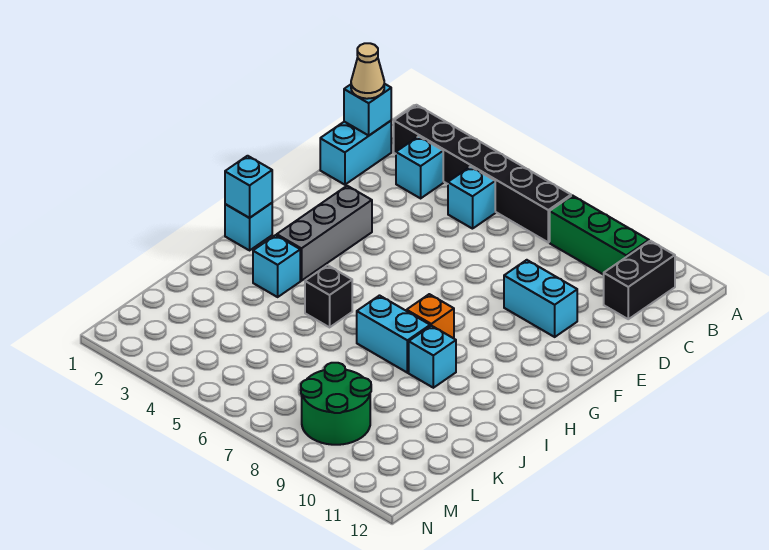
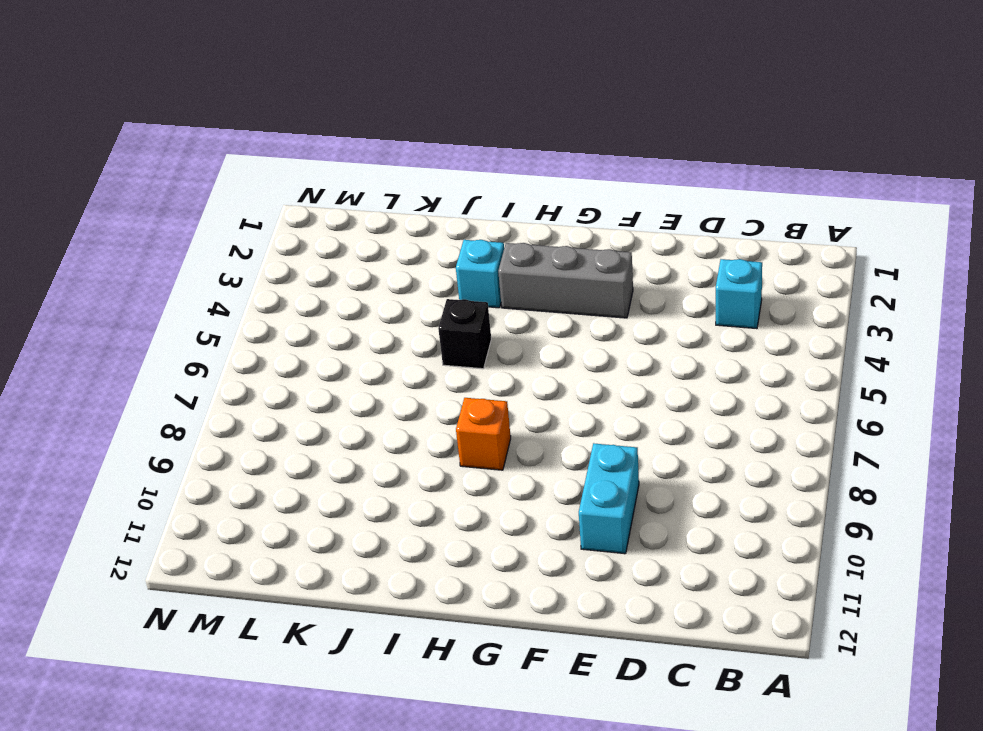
none -> black 1x6 brick [394,105,571,242]
none -> green 1x3 brick [550,195,649,275]
none -> black 1x2 brick [604,241,675,319]

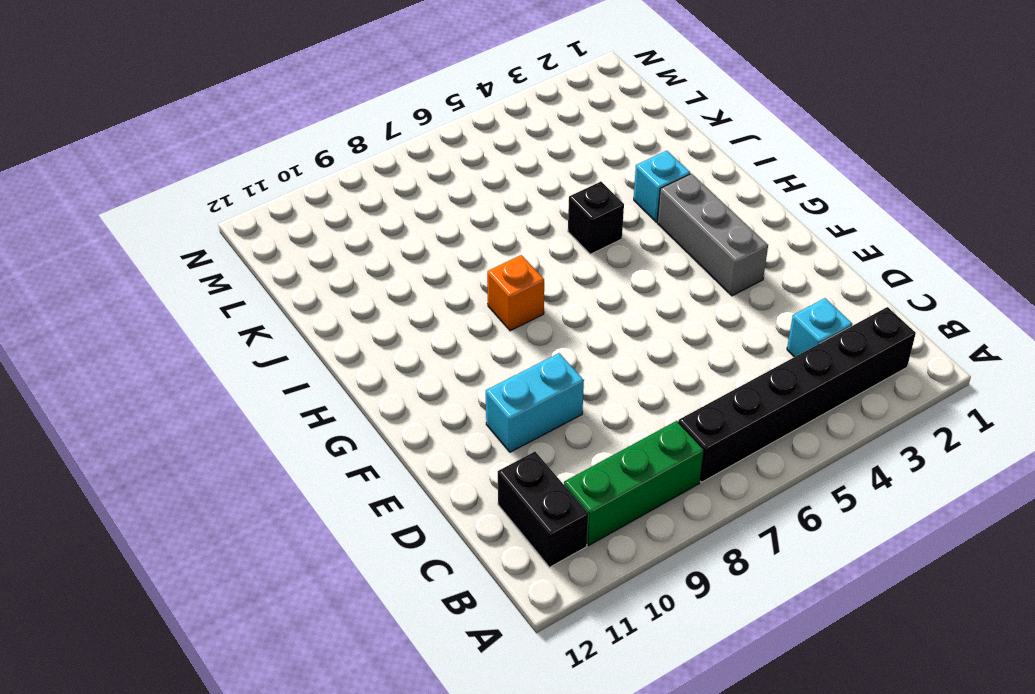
none -> cyan 1x2 brick [320,121,391,185]
none -> cyan 1x1 brick [448,167,495,229]
none -> cyan 1x1 brick [225,203,272,250]

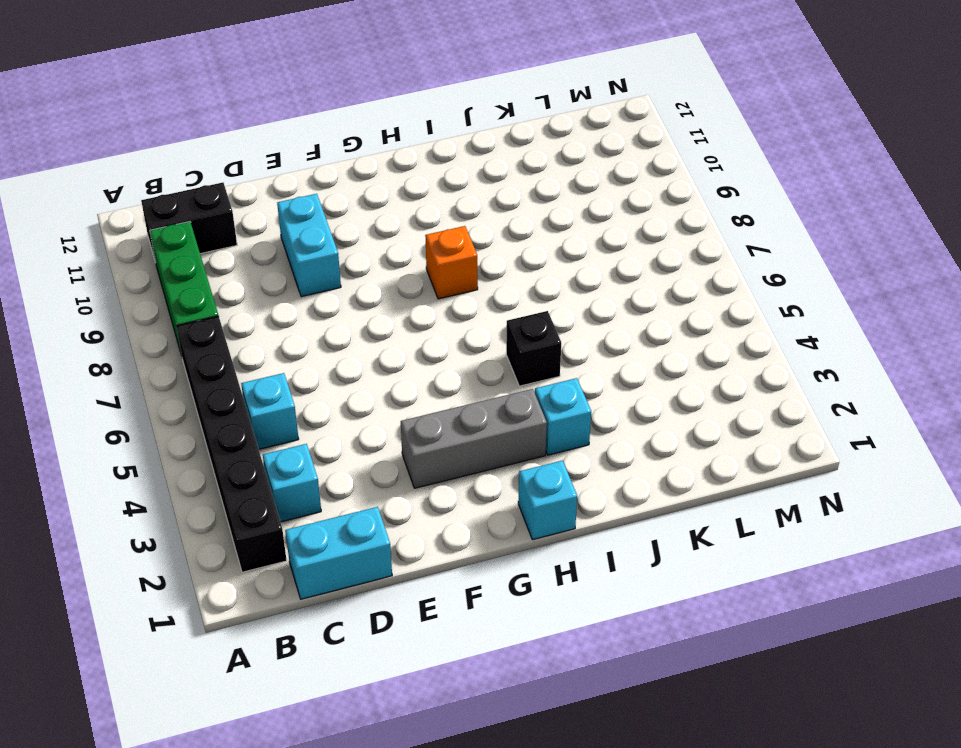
none -> cyan 1x2 brick [357,296,430,373]
none -> cyan 1x1 brick [409,326,456,388]
none -> green 2x2 round brick [301,363,371,445]

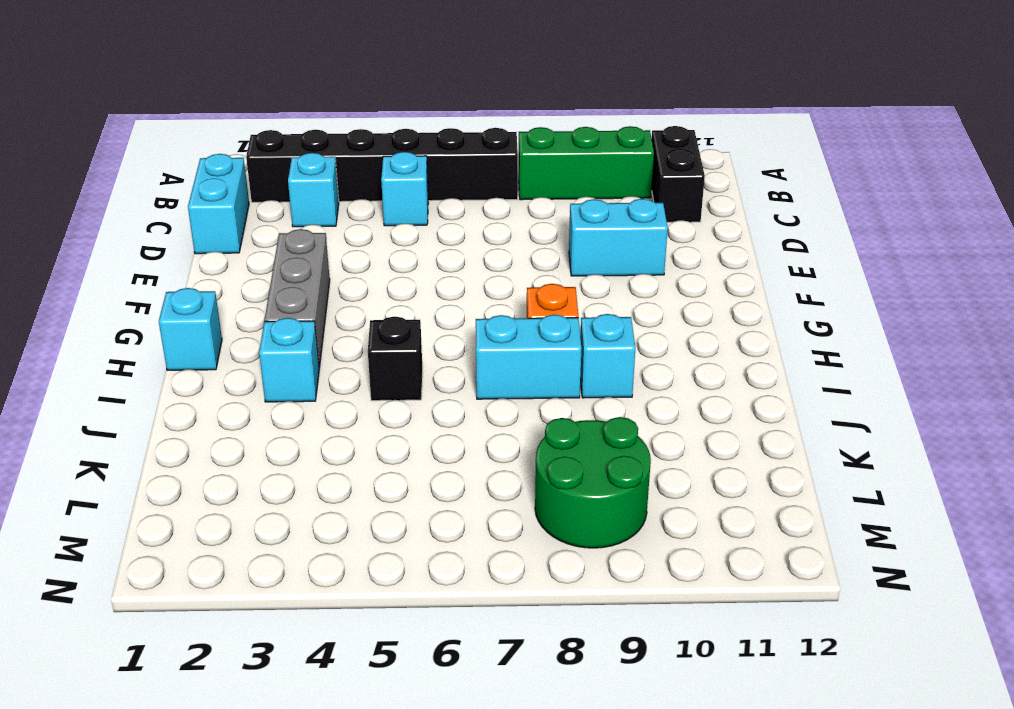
none -> cyan 1x1 brick [344,84,391,135]
none -> cyan 1x1 brick [225,156,272,218]
none -> tan 1x1 cone [351,43,384,99]

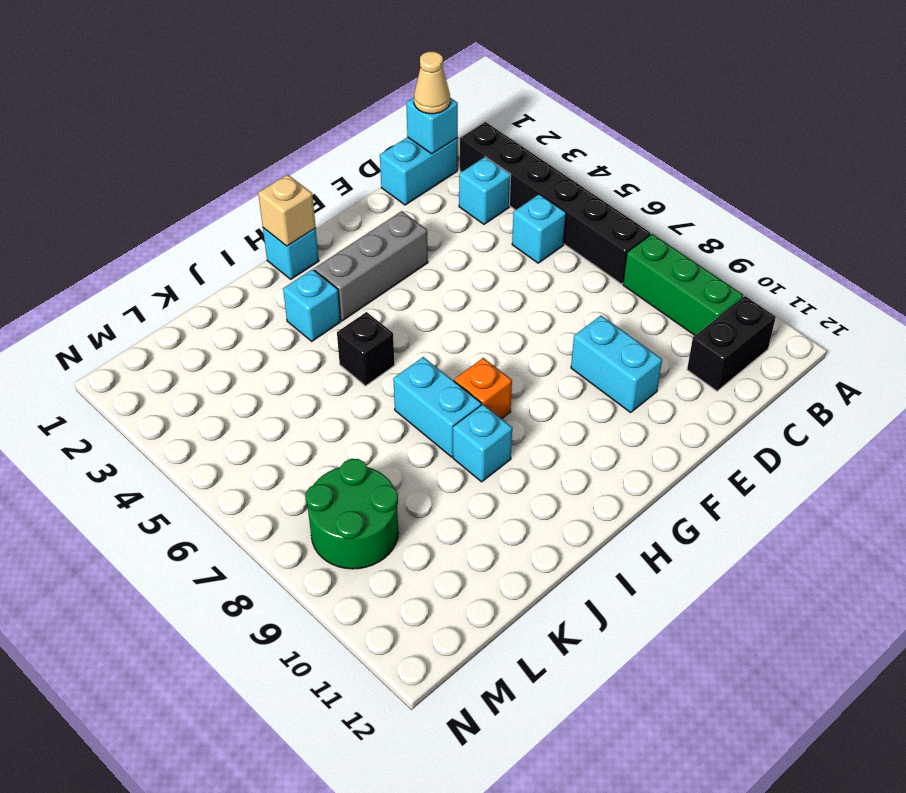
tan 1x1 brick [258,175,316,246] -> cyan 1x1 brick [225,156,272,218]

